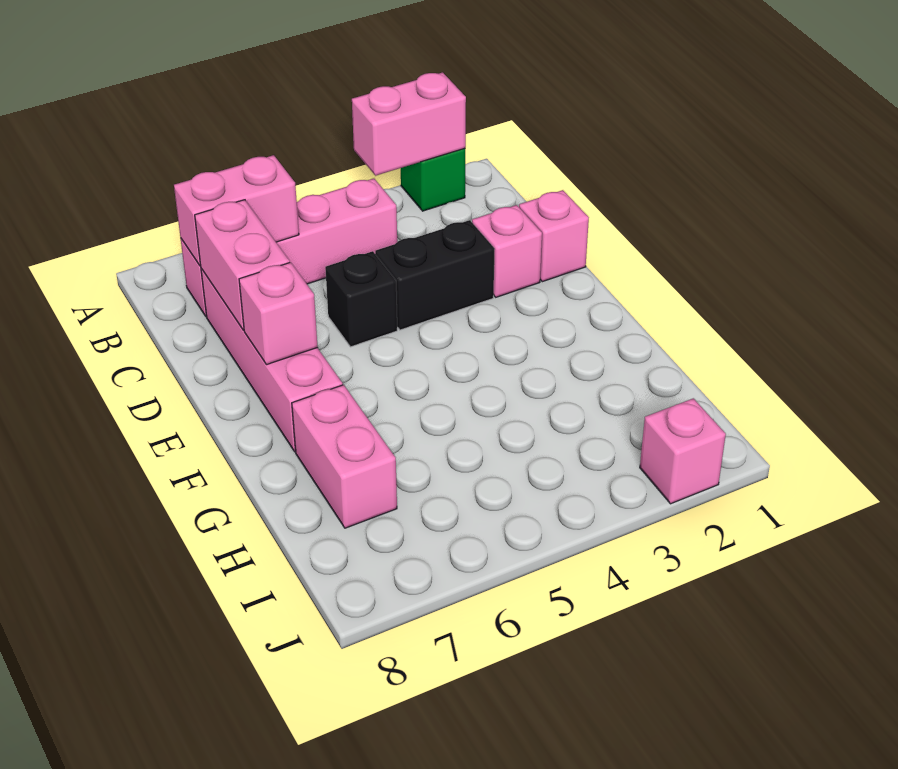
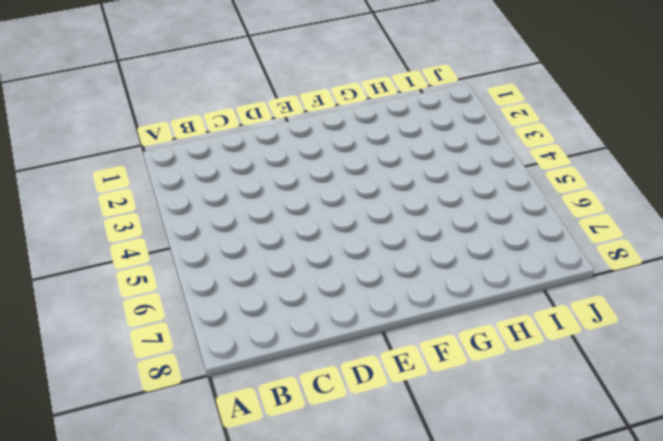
none -> green 1x1 brick [401,148,465,211]
none -> pink 1x4 brick [181,178,397,317]
none -> pink 1x4 brick [201,269,343,452]

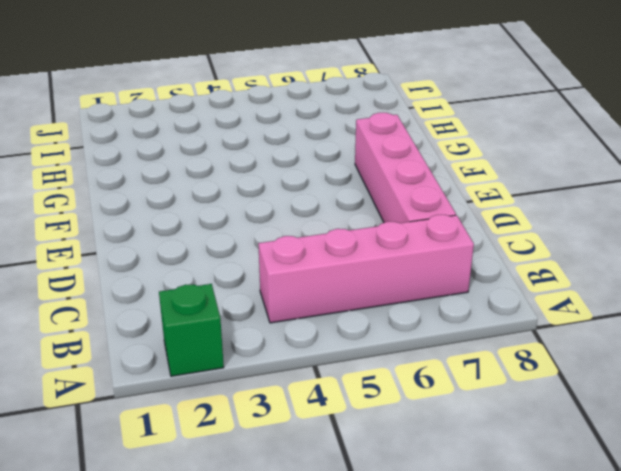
none -> pink 1x1 brick [519,190,589,282]
none -> pink 1x1 brick [472,205,542,297]
none -> black 1x2 brick [375,220,495,330]

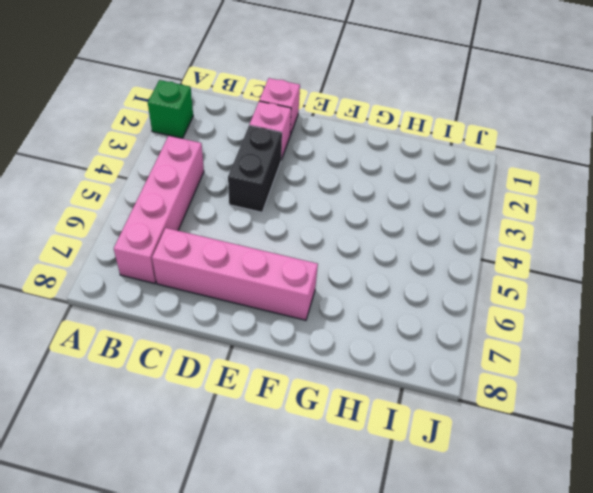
none -> black 1x1 brick [325,251,397,347]
none -> pink 1x2 brick [292,385,397,528]
none -> pink 1x1 brick [640,398,726,504]

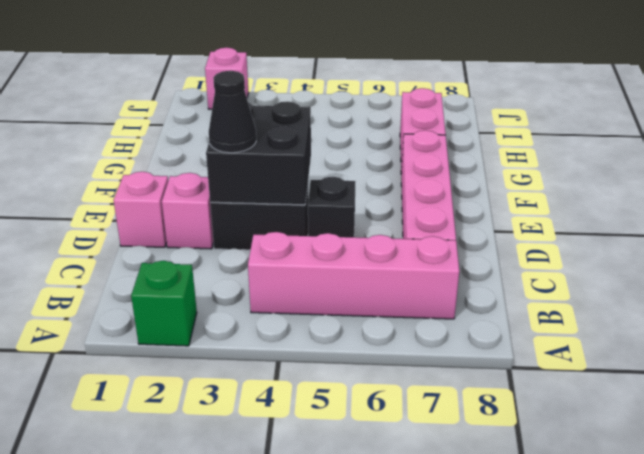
black 2x2 brick [206,101,311,205] -> none
black 1x1 cone [209,71,256,153] -> none
none -> pink 1x2 brick [352,72,466,176]
none -> pink 1x2 brick [174,155,299,266]
none -> pink 1x2 brick [195,200,290,330]

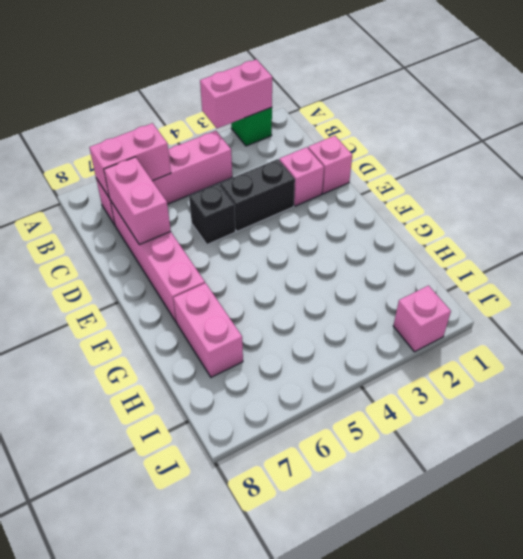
none -> pink 1x1 brick [239,262,318,365]

